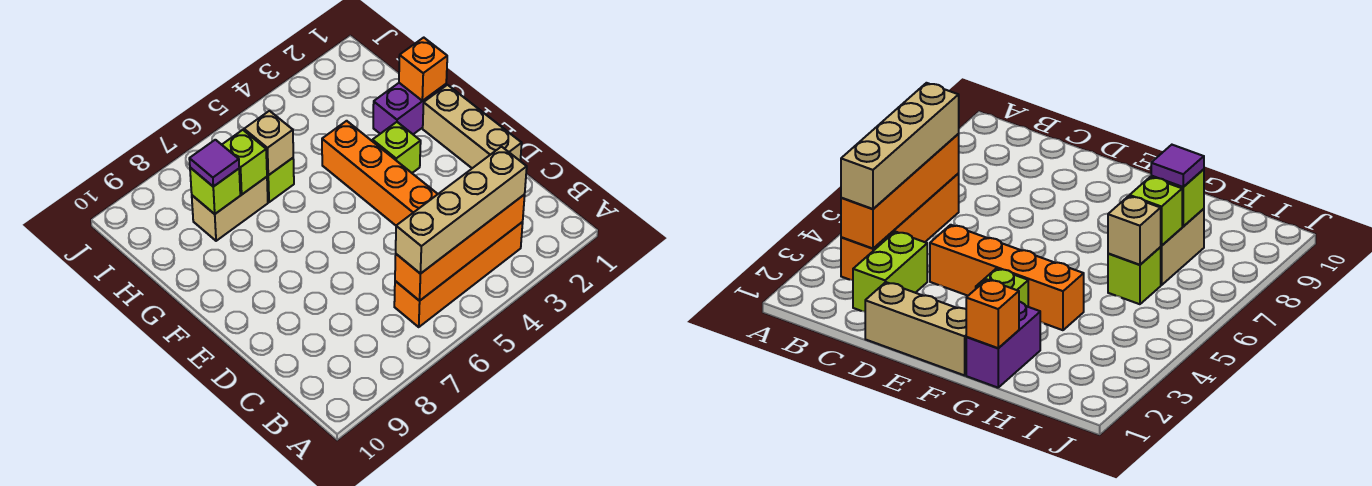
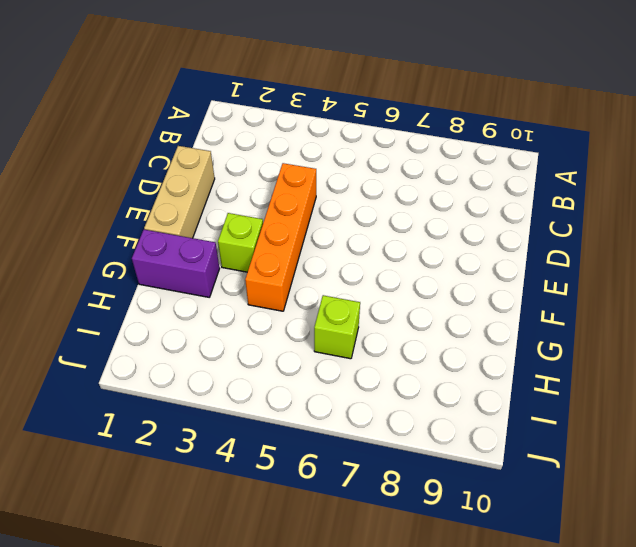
none -> orange 1x4 brick [394,222,523,327]
none -> lime 1x2 brick [853,232,927,312]
none -> tan 1x2 brick [192,177,268,241]

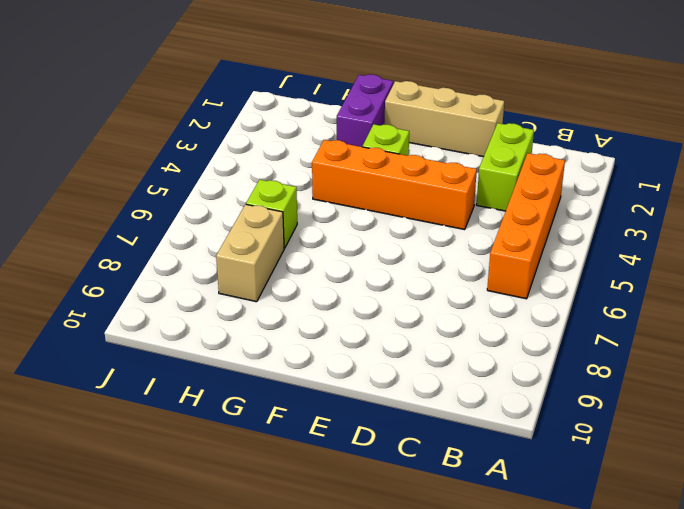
none -> orange 1x4 brick [395,195,525,301]
none -> orange 1x1 brick [399,38,447,101]
none -> tan 1x1 brick [244,111,293,175]

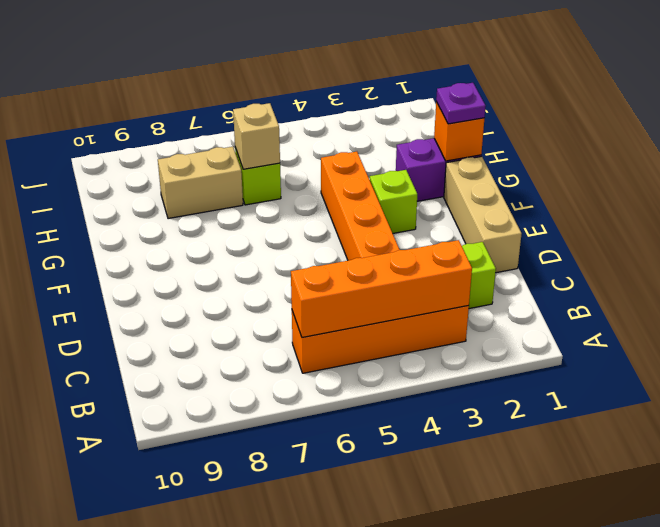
purple 1x1 plate [436,83,486,124] -> none
none -> lime 1x1 brick [222,130,267,194]
none -> lime 1x1 brick [190,168,240,214]
none -> tan 1x4 brick [396,147,527,274]

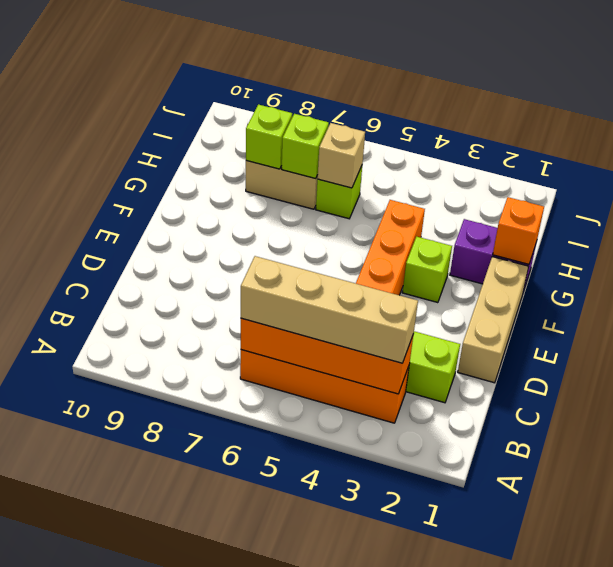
none -> purple 1x1 tile [189,140,239,187]

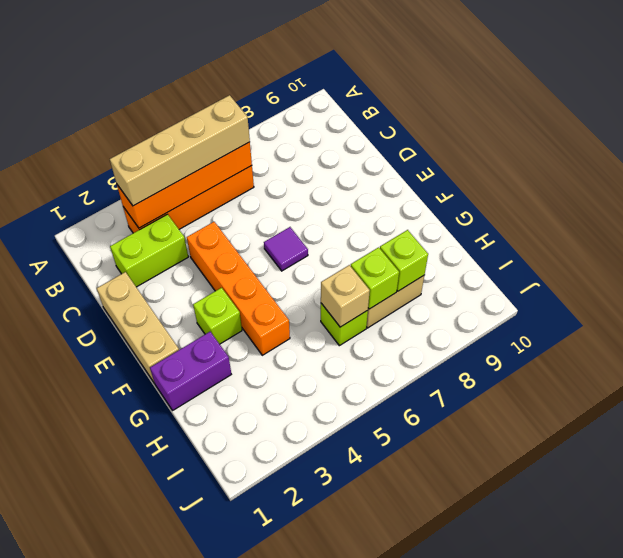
purple 1x1 tile [264,227,308,271] -> purple 1x1 tile moved to [189,140,239,187]
none -> orange 1x1 brick [399,38,447,101]

